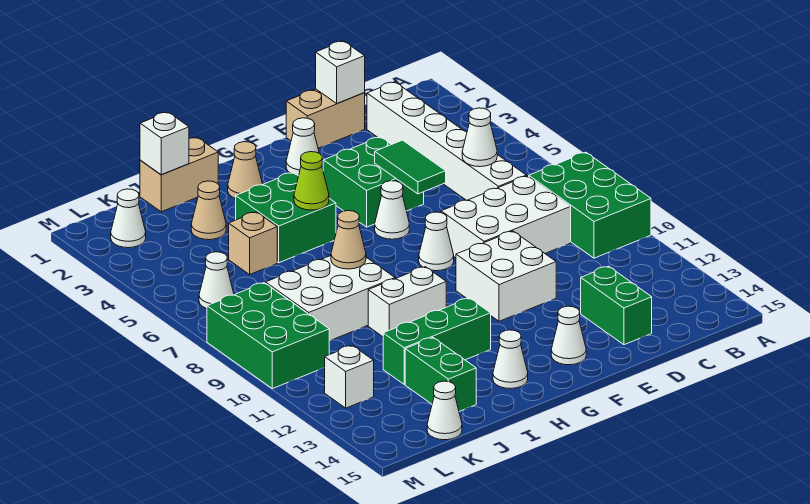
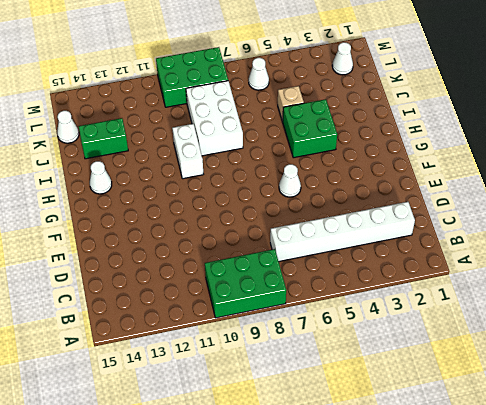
none -> white 2x3 brick [441,176,571,258]
none -> tan 1x2 brick [286,89,365,148]
none -> green 1x2 brick [581,266,652,345]
none -> green 2x2 brick [323,137,424,227]

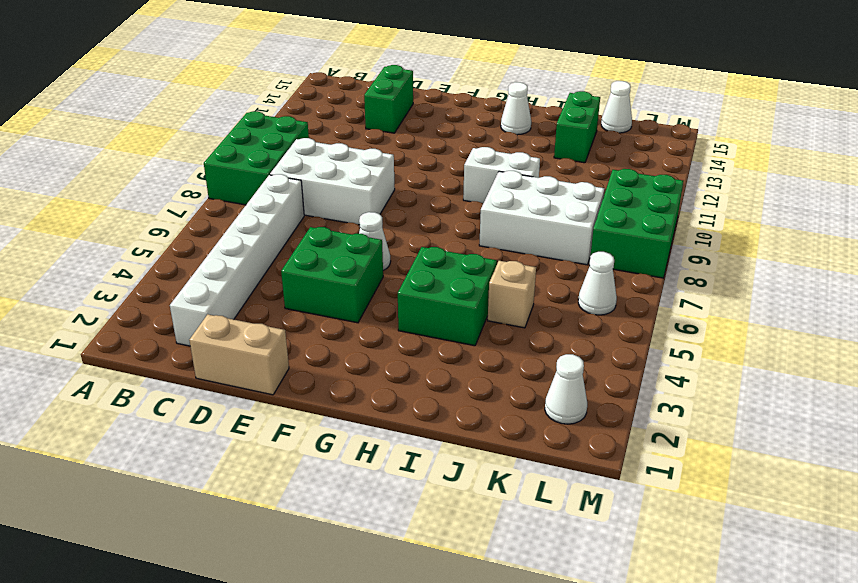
none -> white 2x2 brick [456,231,556,321]
none -> white 1x1 cone [286,118,319,176]
none -> white 1x1 cone [419,212,454,271]
none -> white 1x1 cone [551,306,586,365]

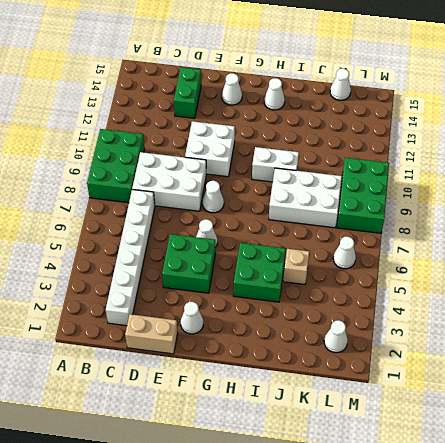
none -> tan 1x1 cone [228,142,263,199]
none -> green 1x3 brick [383,298,491,384]
none -> tan 1x2 brick [140,137,218,212]
none -> tan 1x1 cone [191,181,226,240]

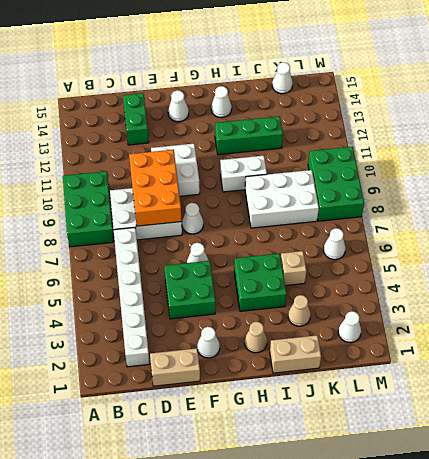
orange 2x3 brick [129,150,182,226] -> none
none -> green 1x2 brick [405,338,476,411]
none -> white 1x1 brick [325,345,374,408]
none -> white 1x1 cone [462,108,497,167]
none -> white 1x1 brick [316,41,365,104]

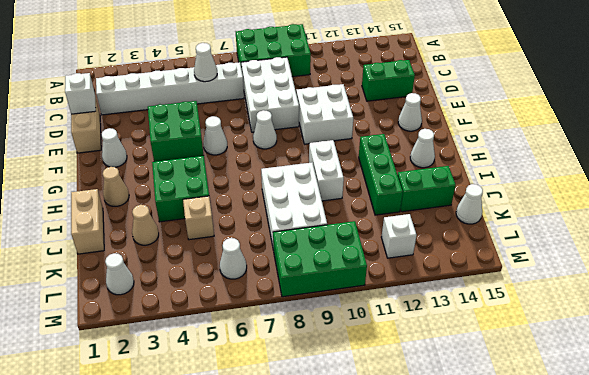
none -> green 1x2 tile [375,140,446,194]
none -> lime 1x1 cone [294,152,329,210]
none -> tan 1x1 cone [331,211,366,269]
none -> white 1x1 brick [140,112,189,175]

